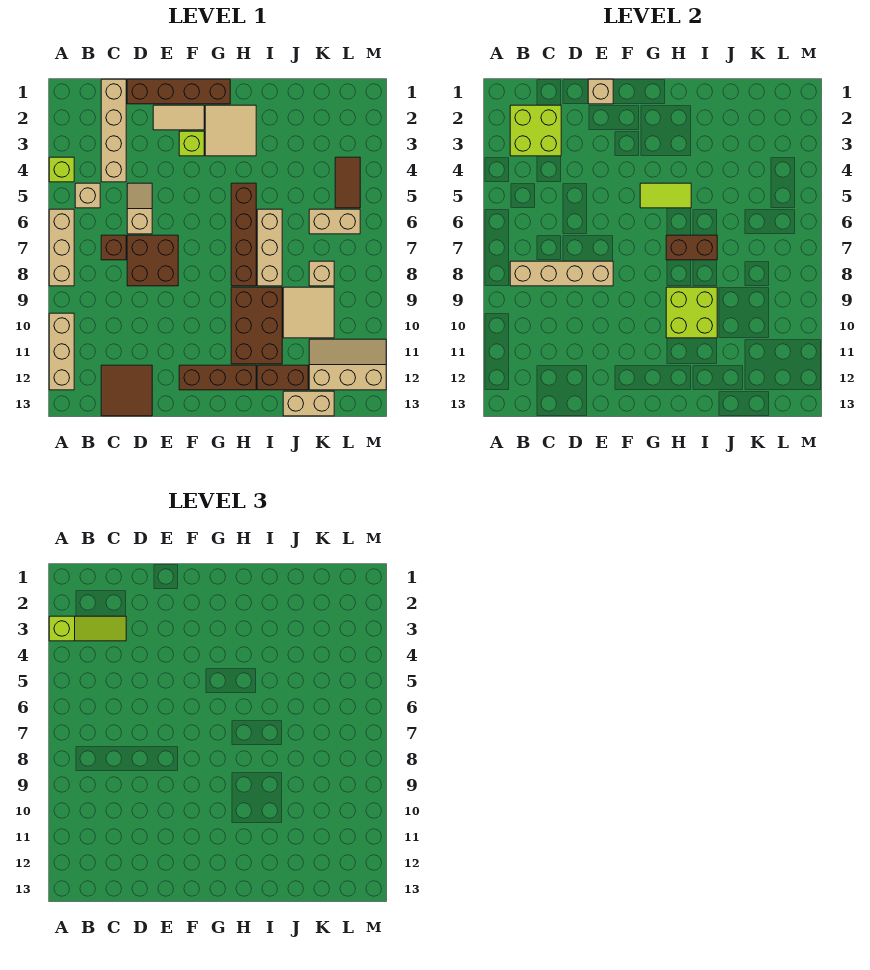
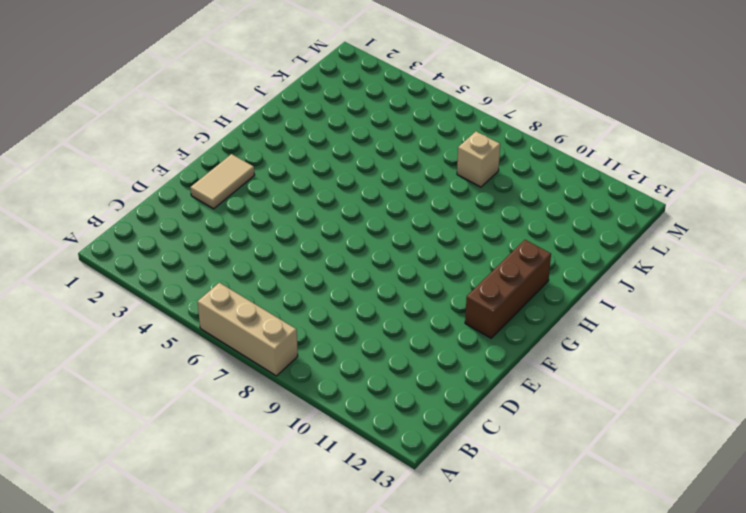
none -> lime 1x1 brick [49,157,74,182]
none -> tan 1x3 brick [49,313,74,390]
none -> tan 1x1 brick [75,183,100,208]
none -> tan 1x4 brick [101,79,126,182]

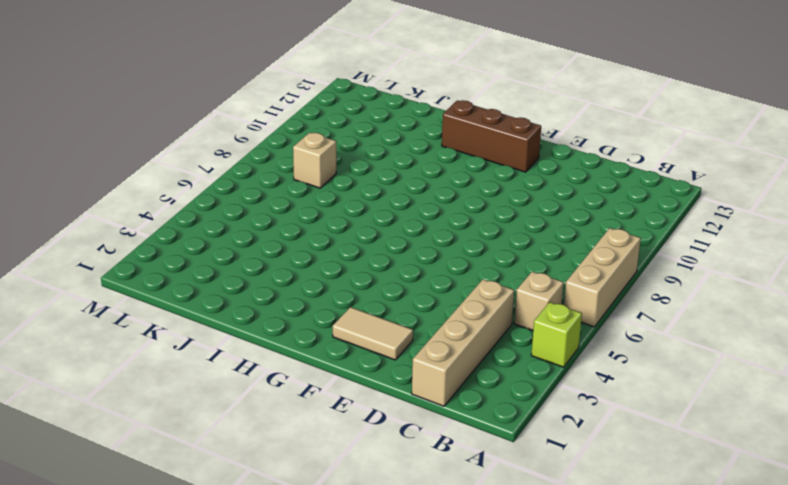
none -> tan 1x3 brick [49,313,74,390]
none -> brown 1x1 brick [101,235,126,260]
none -> brown 2x2 tile [101,365,152,416]
none -> brown 1x4 brick [127,79,230,104]

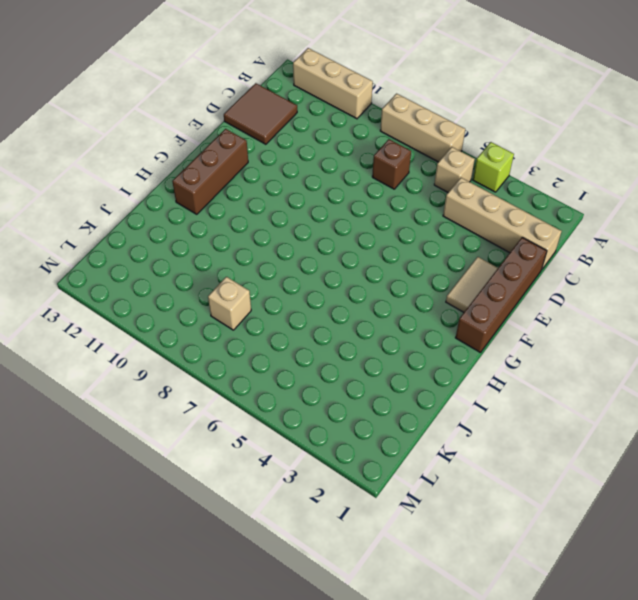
none -> tan 1x2 slope [127,183,152,234]
none -> brown 2x2 brick [127,235,178,286]
none -> lime 1x1 brick [179,131,204,156]
none -> tan 2x2 tile [205,105,256,156]

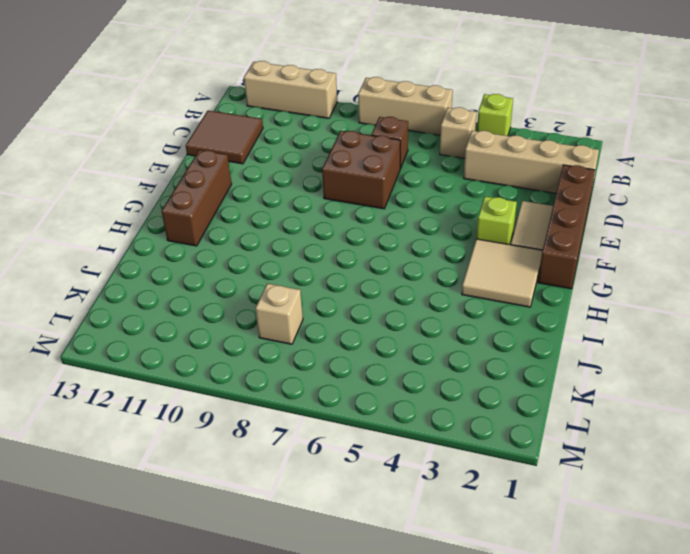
none -> tan 1x2 slope [127,183,152,234]
none -> brown 1x4 brick [231,183,256,286]
none -> brown 2x3 brick [231,287,282,364]
none -> tan 1x3 brick [257,209,282,286]

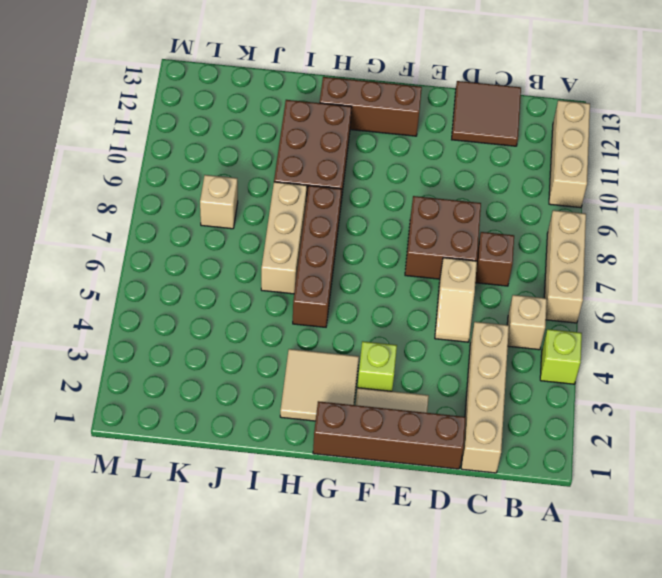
none -> brown 1x2 brick [257,365,308,390]
none -> tan 2x2 tile [283,287,334,338]
none -> tan 1x2 brick [283,391,334,416]
none -> tan 1x2 brick [309,209,360,234]

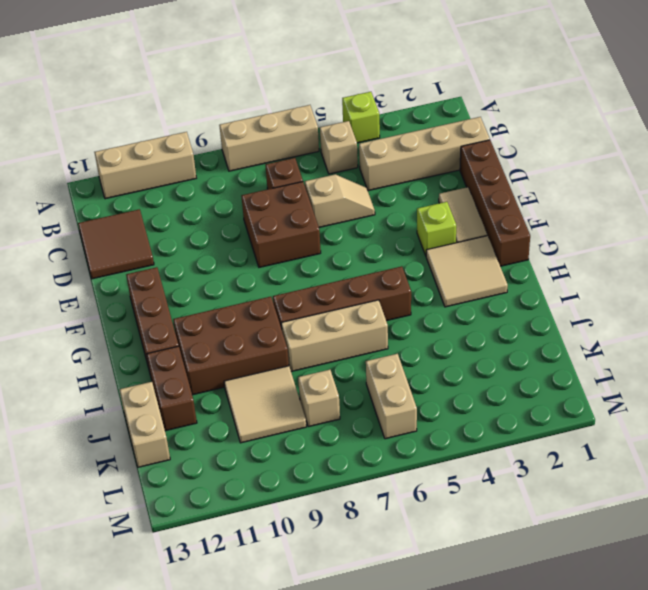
none -> tan 2x3 slope [309,339,386,390]
none -> brown 1x2 tile [335,157,360,208]
none -> lime 2x2 brick [510,105,561,156]
none -> tan 1x4 brick [510,261,613,286]

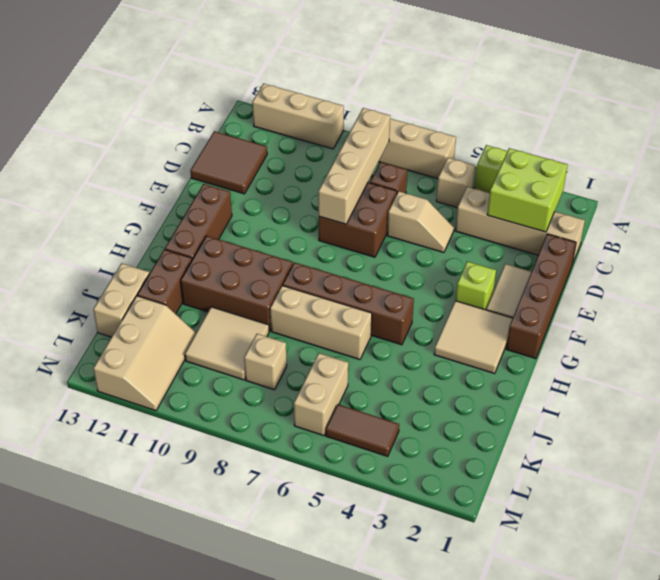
none -> tan 1x1 brick [588,79,613,104]
none -> lime 1x2 tile [640,183,691,208]
none -> brown 1x2 brick [666,235,717,260]
none -> lime 2x2 brick [666,287,717,338]

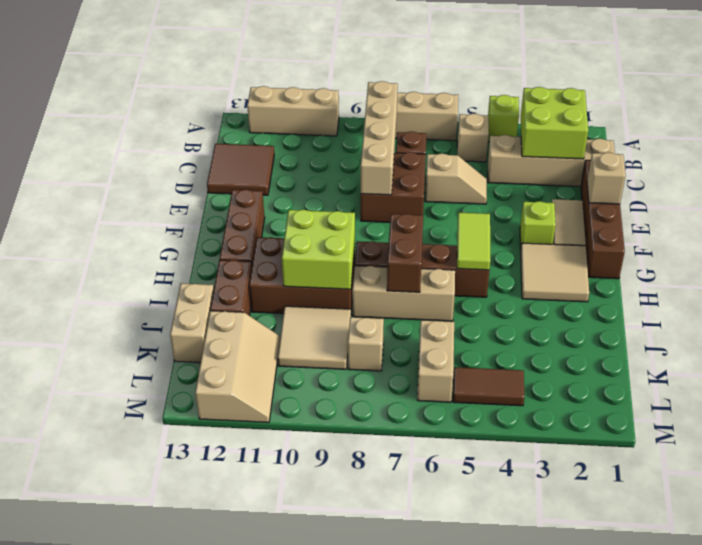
none -> lime 1x3 slope [49,616,126,641]

